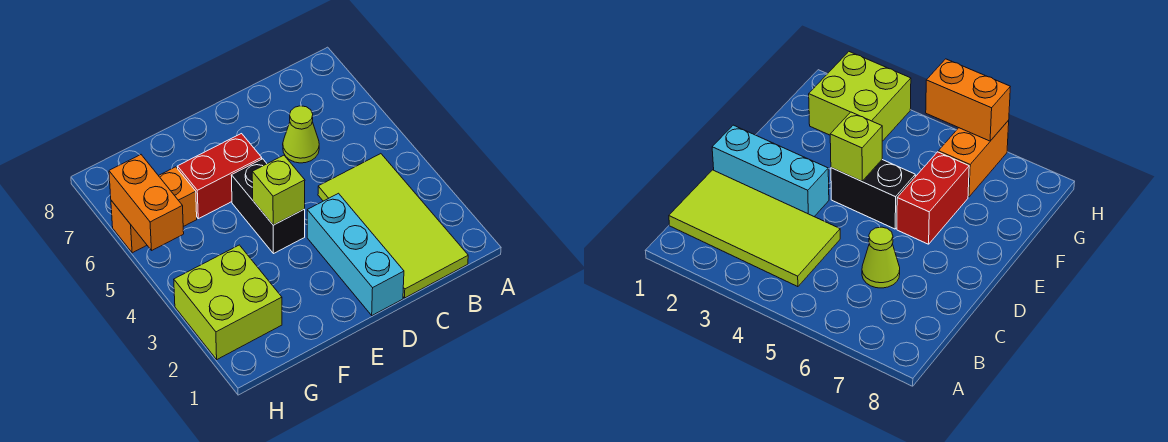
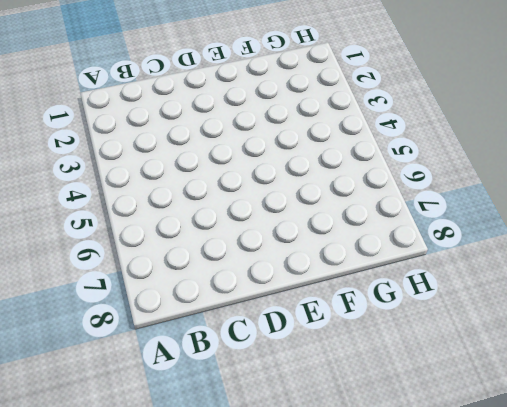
none -> lime 2x4 tile [318,154,468,298]
none -> lime 1x1 cone [283,106,319,163]

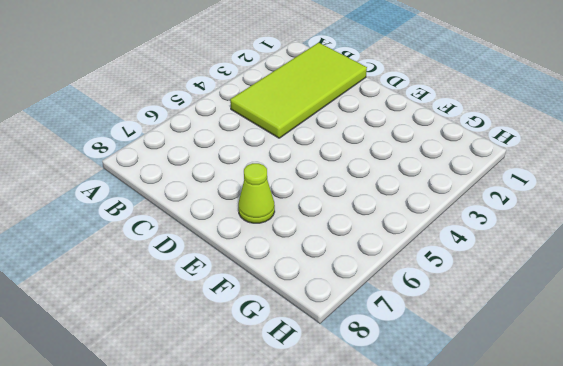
lime 1x1 cone [238,163,275,223] -> lime 1x1 cone moved to [283,106,319,163]
none -> cyan 1x3 brick [307,193,404,315]
none -> black 1x2 brick [231,159,305,254]

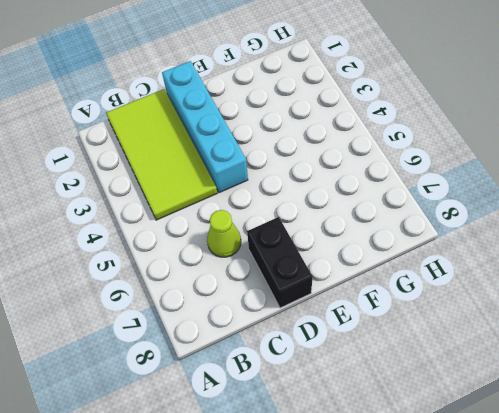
cyan 1x4 brick [162,61,248,193] -> cyan 1x3 brick [307,193,404,315]
black 1x2 brick [247,217,313,308] -> black 1x2 brick moved to [231,159,305,254]
none -> red 1x2 brick [177,134,262,219]
none -> lime 2x2 brick [174,245,282,359]

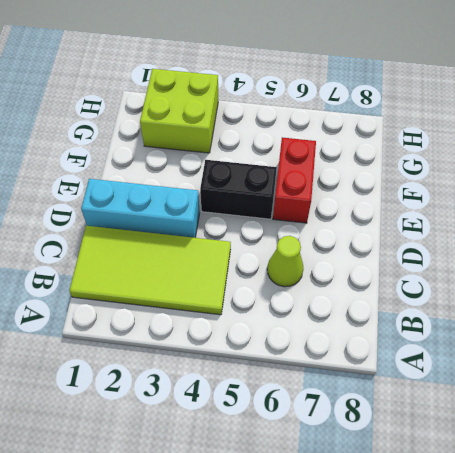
none -> orange 1x2 brick [111,167,197,253]
none -> lime 1x1 brick [252,155,305,225]

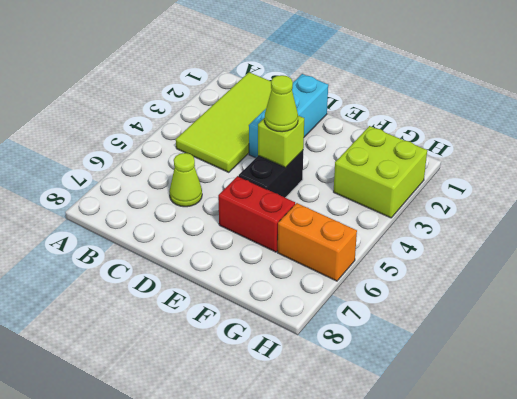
lime 1x1 cone [265,75,298,132] -> none
none -> orange 1x2 brick [109,155,184,250]

